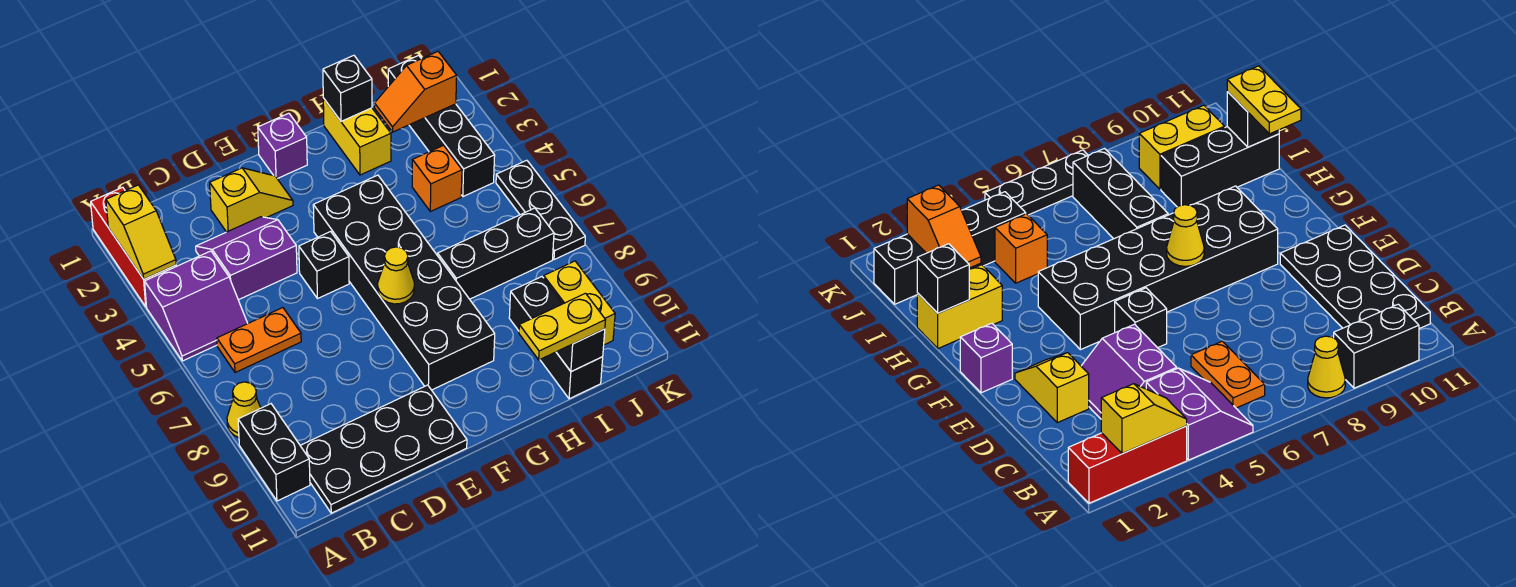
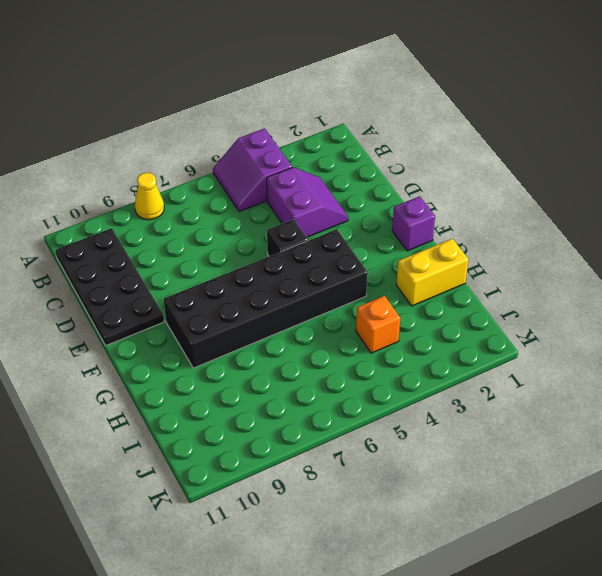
none -> red 1x3 brick [91,187,176,307]
none -> black 1x2 brick [238,404,310,501]
none -> orange 1x2 plate [217,308,301,373]

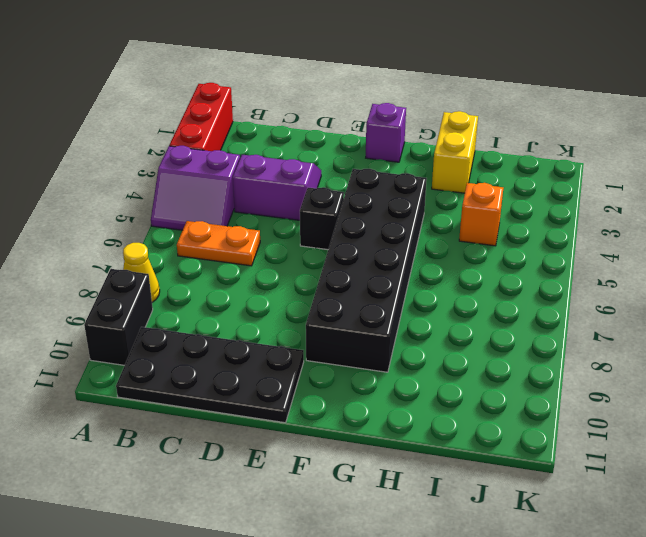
none -> yellow 1x2 slope [210,168,293,232]
none -> black 1x3 brick [438,208,554,299]
none -> black 1x3 brick [509,277,603,399]

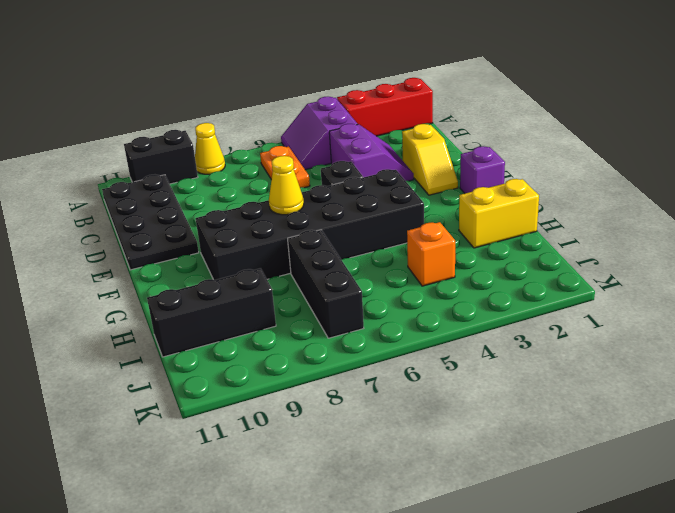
none -> black 1x4 brick [388,55,495,197]
none -> yellow 1x2 brick [544,261,615,345]
none -> black 1x3 plate [496,160,585,260]

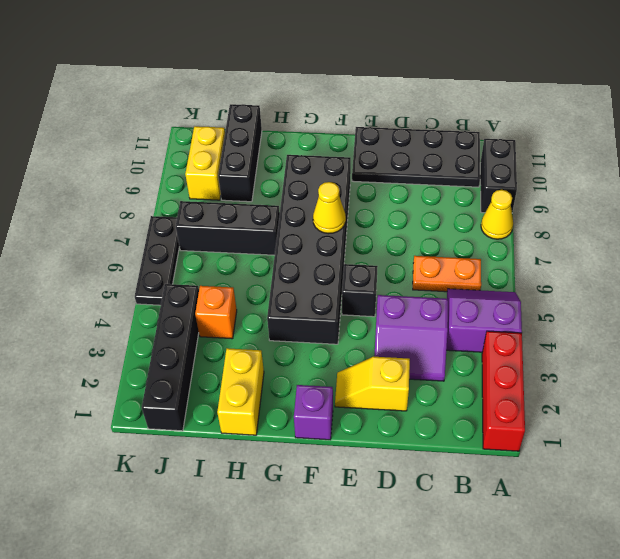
none -> yellow 1x2 slope [106,185,176,279]
none -> black 1x1 brick [323,55,372,121]
none -> orange 1x2 slope [375,52,457,132]

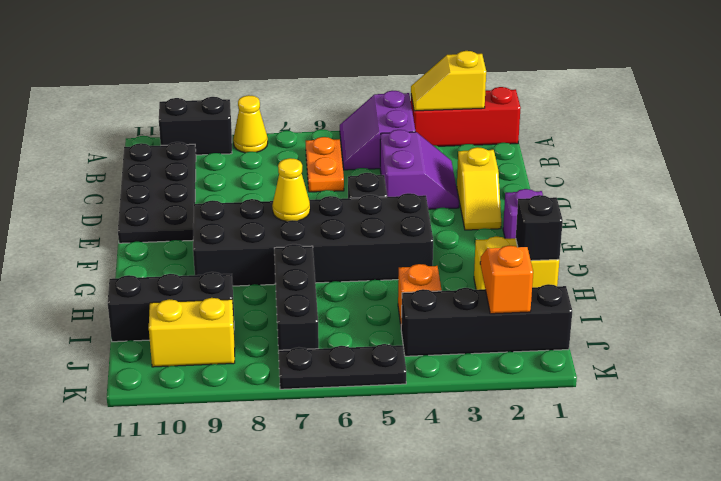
none -> black 1x1 brick [556,329,605,372]
none -> yellow 1x2 plate [519,293,605,360]

